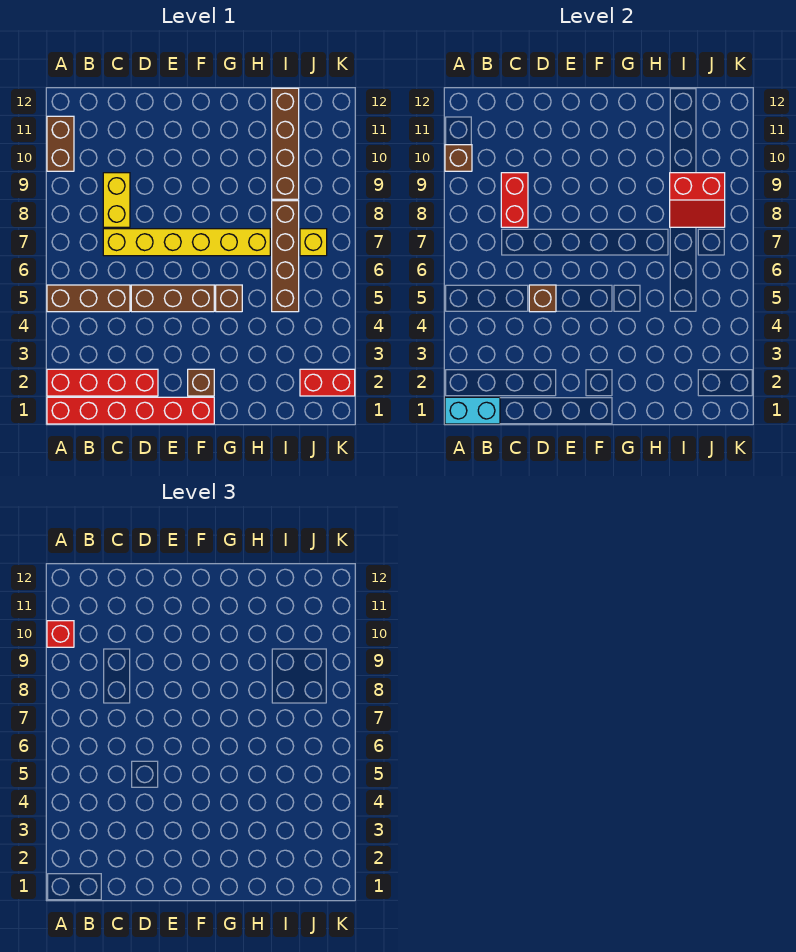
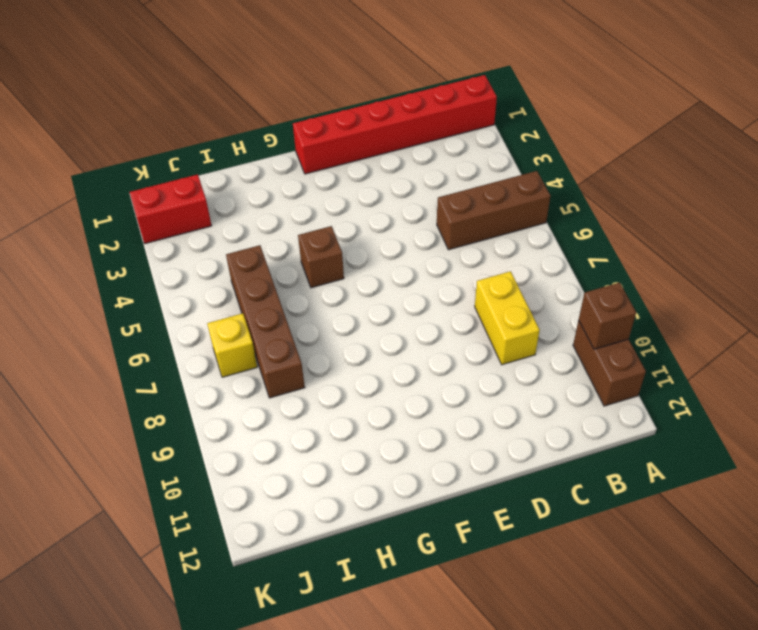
none -> red 1x4 brick [47,369,158,396]
none -> yellow 1x6 brick [103,229,270,256]
none -> brown 1x3 brick [131,285,214,312]

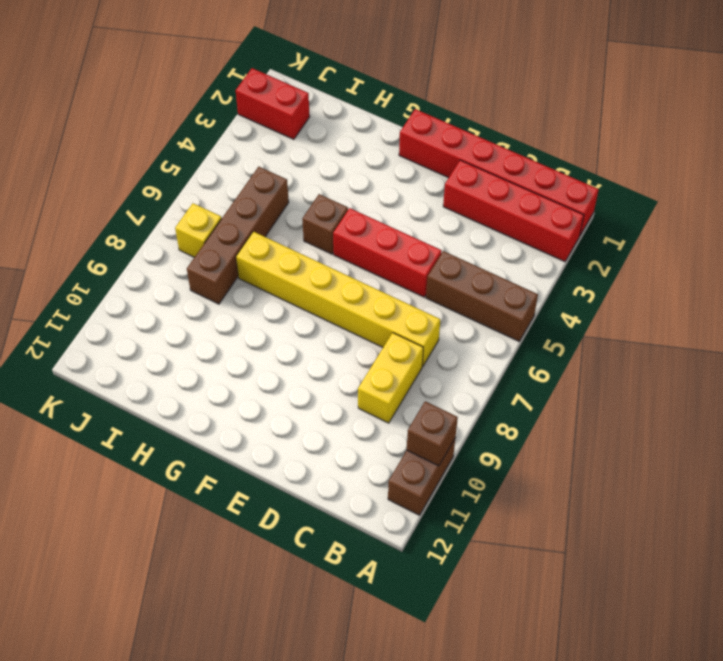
red 1x3 brick [333,208,442,297] -> brown 1x3 brick [131,285,214,312]
none -> brown 1x1 brick [188,369,214,396]
none -> brown 1x4 brick [272,88,299,199]
none -> cyan 1x2 brick [445,397,500,424]

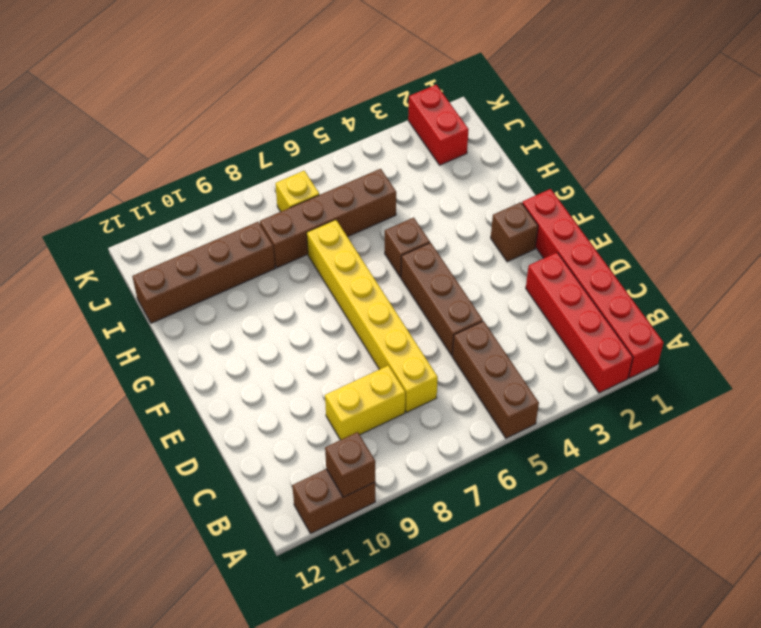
none -> cyan 1x2 brick [445,397,500,424]
none -> red 1x2 brick [501,173,528,227]
none -> brown 1x1 brick [529,285,556,312]

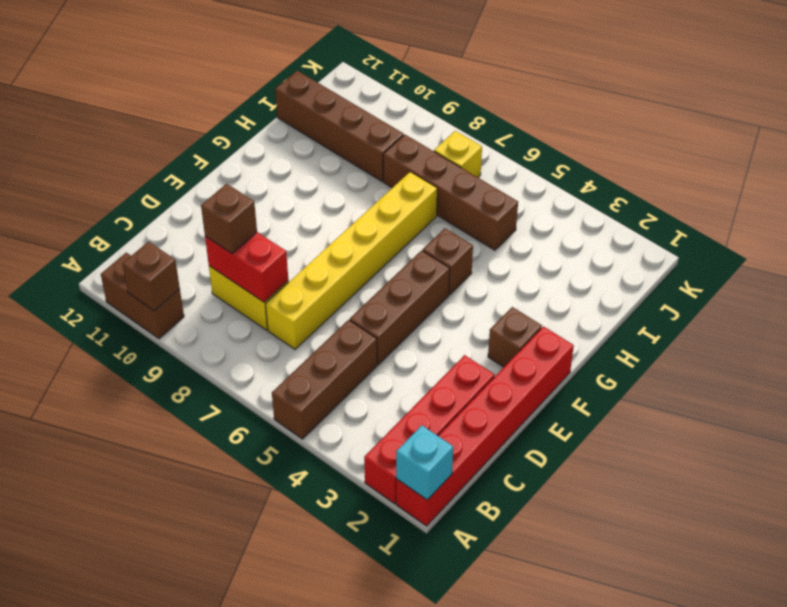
cyan 1x1 brick [396,425,453,500] -> cyan 1x2 brick [445,397,500,424]
brown 1x1 brick [201,184,257,253] -> brown 1x1 brick moved to [529,285,556,312]
none -> red 1x2 brick [300,369,355,396]
none -> red 2x2 slope [670,173,725,227]
none -> red 1x1 brick [47,621,74,647]

